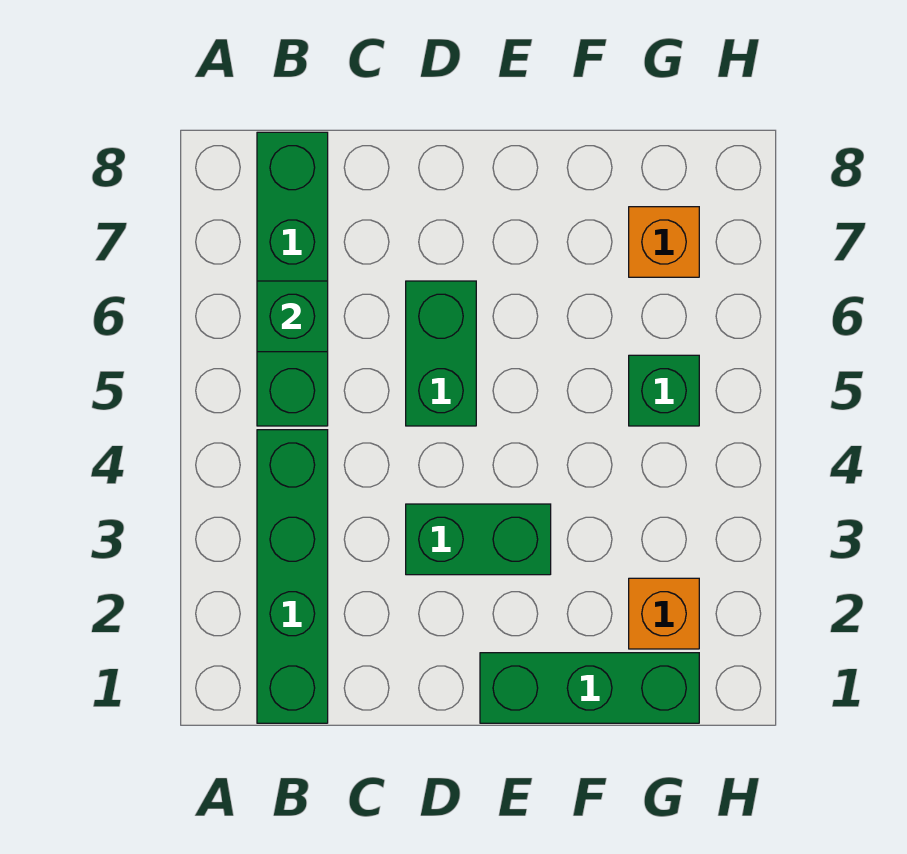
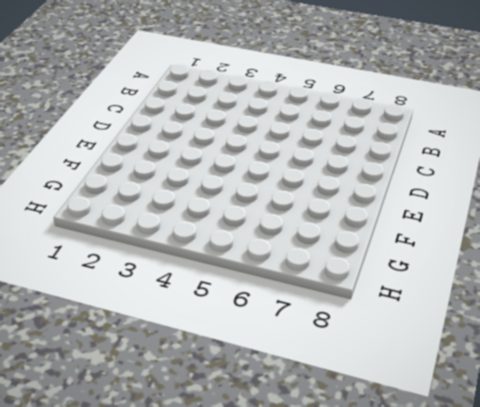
none -> green 1x4 brick [257,430,328,723]
none -> green 1x4 brick [257,132,328,426]

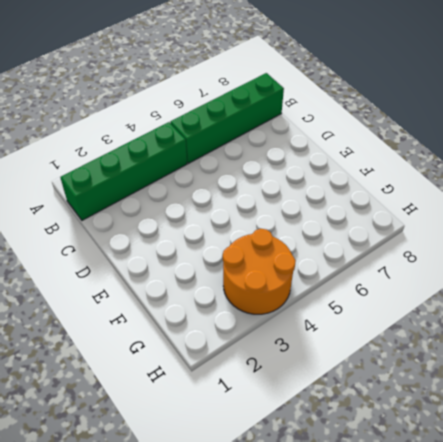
orange 2x2 round brick [223,229,296,314] -> none
none -> green 1x2 brick [406,504,551,575]
none -> green 1x2 brick [406,281,476,426]

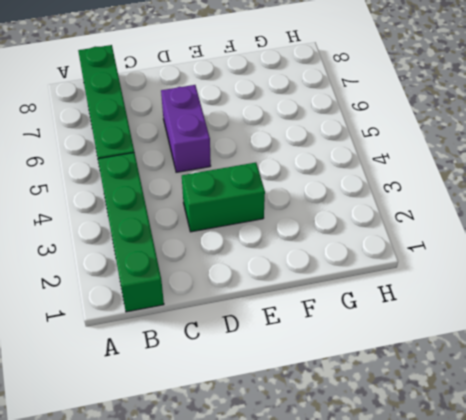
purple 1x2 brick [161,85,211,172] -> green 1x2 brick [406,281,476,426]
none -> green 1x3 brick [480,653,699,723]
none -> orange 1x1 brick [629,578,699,649]

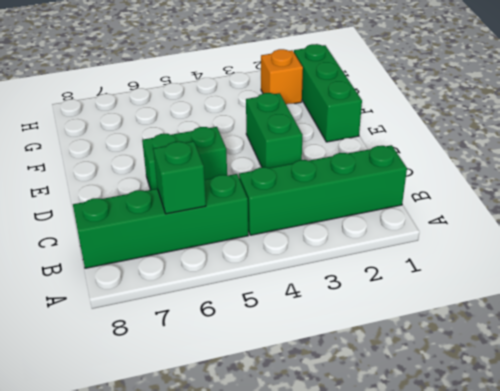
none -> green 1x1 brick [629,355,699,426]
none -> orange 1x1 brick [629,207,699,277]

